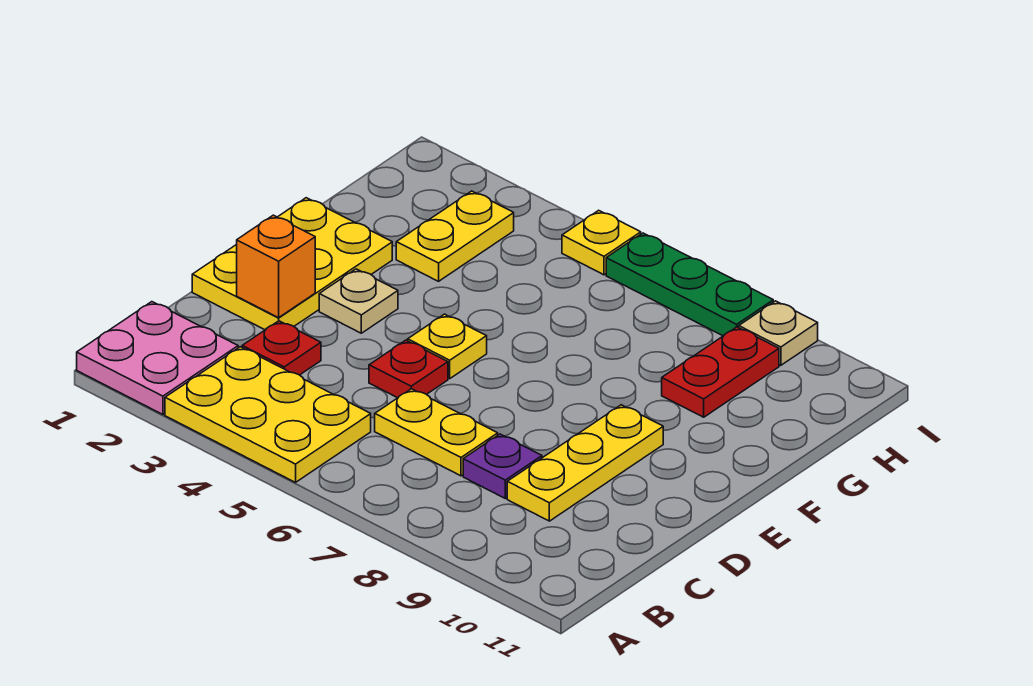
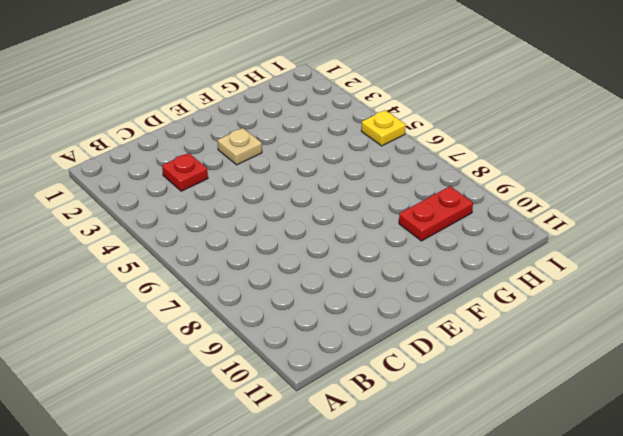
none -> pink 2x2 plate [77,302,238,414]
none -> yellow 2x3 plate [165,347,371,482]
none -> yellow 1x2 plate [375,389,498,476]

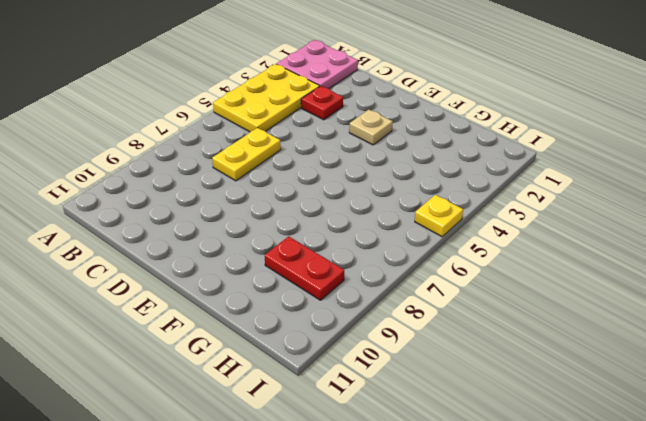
none -> purple 1x1 plate [463,434,542,498]
none -> yellow 1x3 plate [507,405,663,521]
none -> yellow 2x3 plate [192,198,392,330]

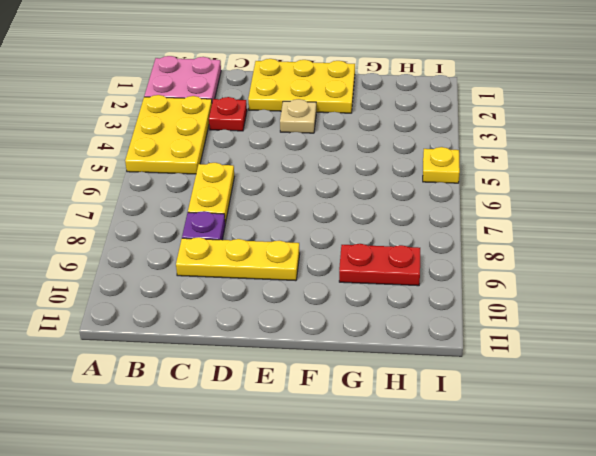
none -> red 1x1 plate [369,340,448,398]
none -> yellow 1x1 plate [408,314,487,378]
none -> yellow 1x2 plate [396,191,514,281]

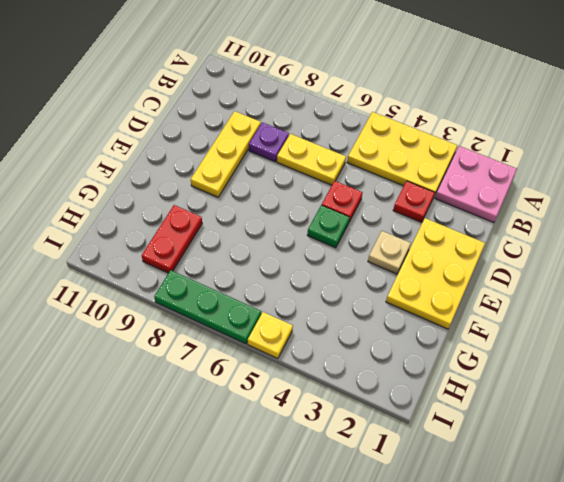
green 1x1 plate [307,205,350,248] -> yellow 1x1 plate [408,314,487,378]
none -> yellow 1x2 plate [396,191,514,281]
none -> tan 1x1 plate [739,301,818,365]
none -> orange 1x1 brick [237,215,315,318]

